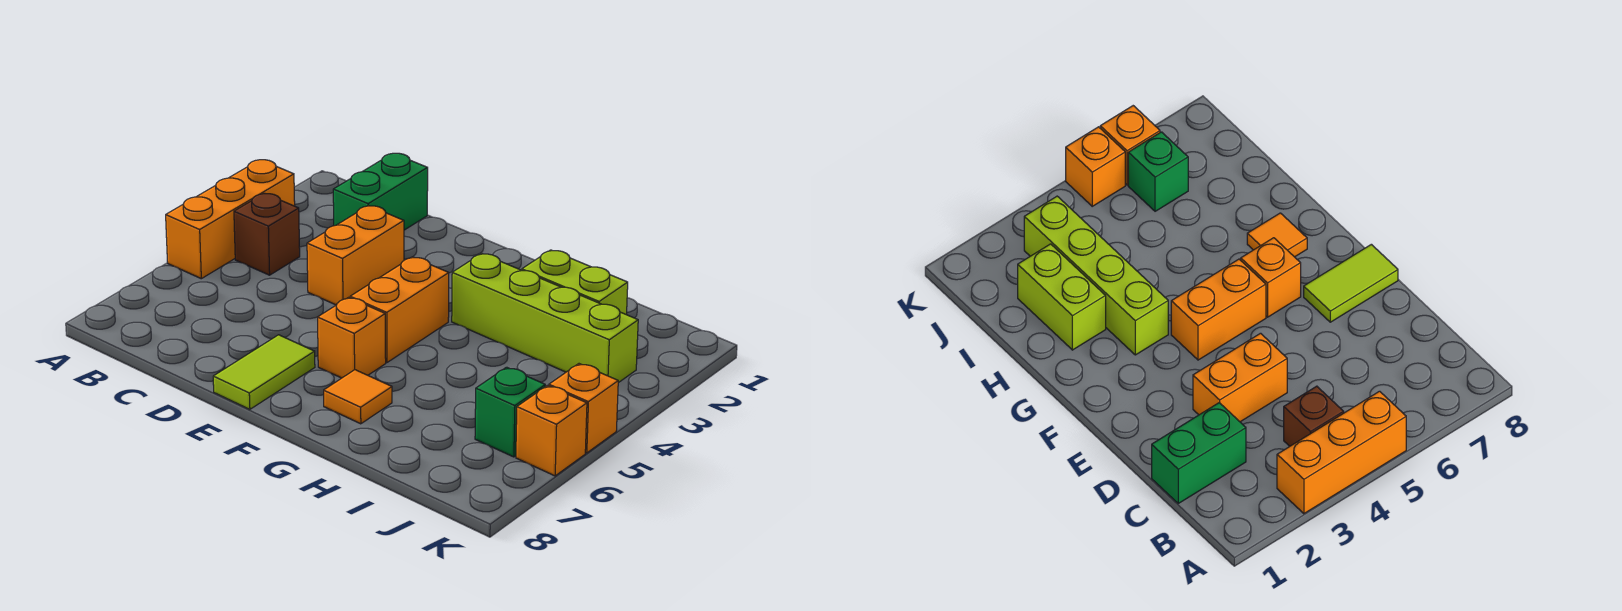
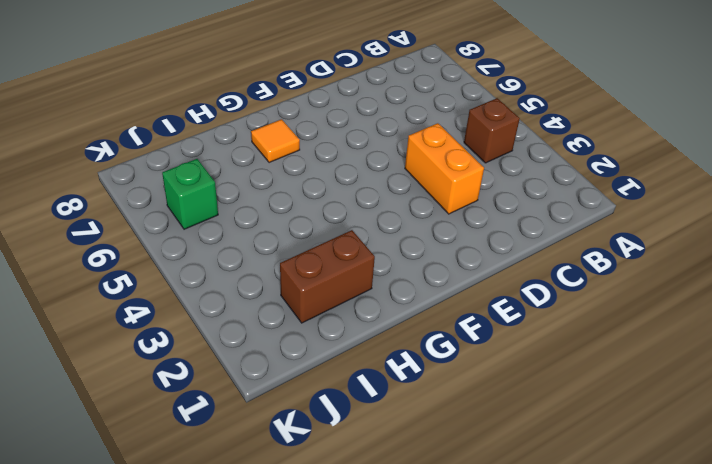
brown 1x2 brick [280,230,375,323] -> lime 1x2 brick [522,250,628,315]
none -> orange 1x3 brick [166,160,295,279]
none -> green 1x2 brick [333,153,428,230]
none -> lime 1x2 tile [213,335,315,409]

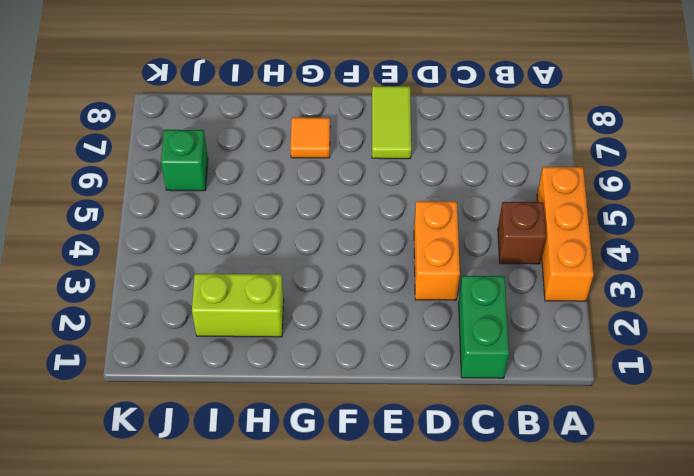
none -> orange 1x2 brick [350,257,449,363]
none -> orange 1x1 brick [318,297,386,378]
none -> lime 1x4 brick [452,253,638,383]

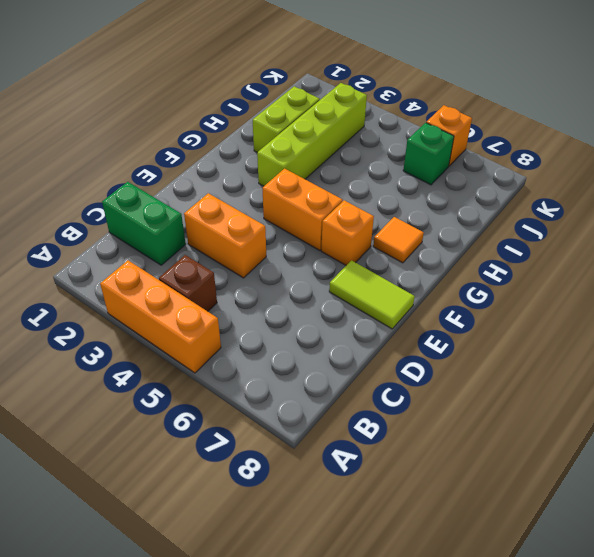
none -> orange 1x1 brick [549,364,618,453]

